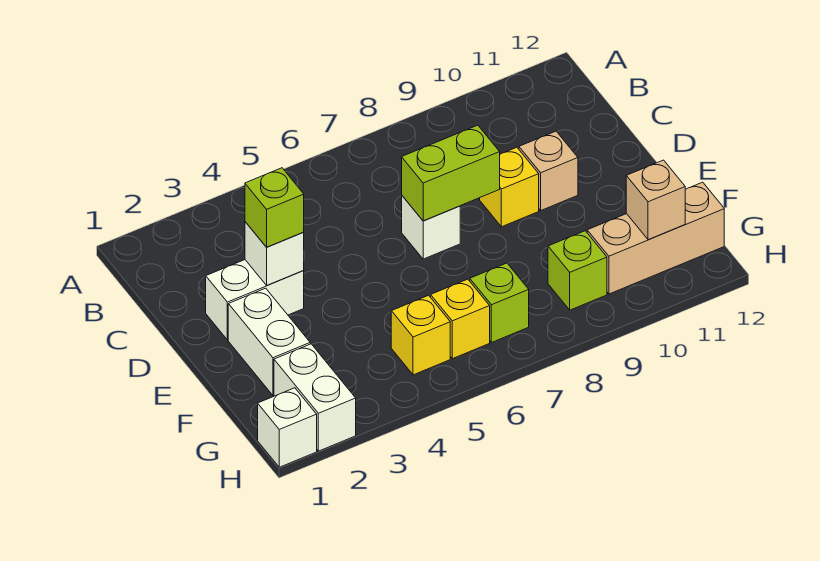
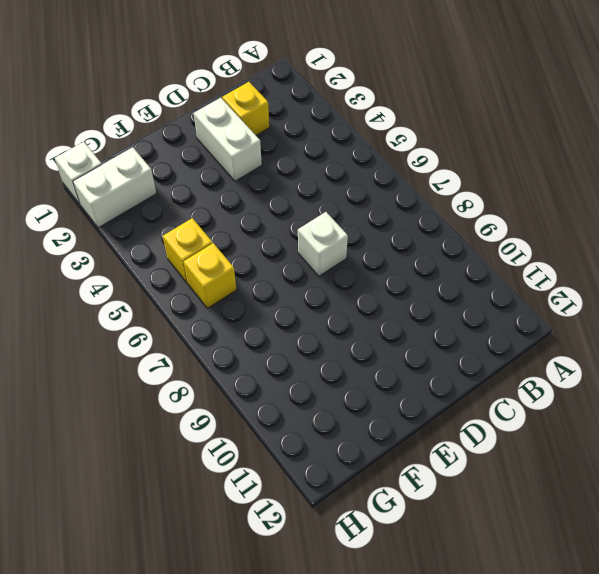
yellow 1x1 brick [222,82,269,135] -> yellow 1x1 brick moved to [480,147,539,227]
none -> tan 1x1 brick [519,131,578,210]
none -> white 1x2 brick [228,288,310,395]
none -> lime 1x1 brick [470,263,529,343]

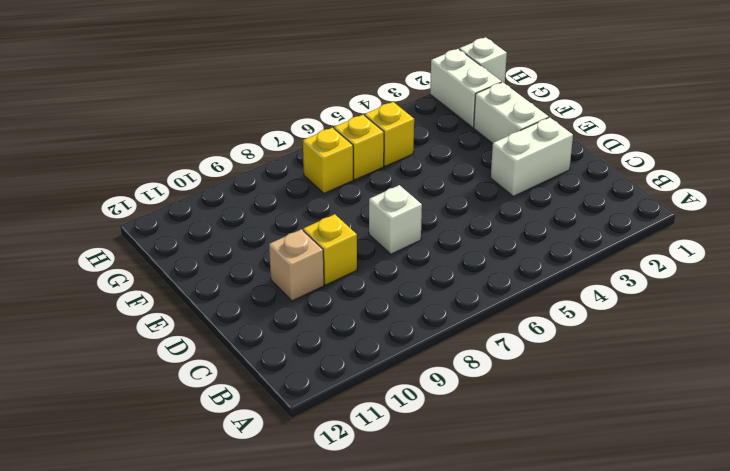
yellow 1x1 brick [303,128,353,193] -> lime 1x1 brick [470,263,529,343]
none -> lime 1x1 brick [548,231,607,310]
none -> tan 1x3 brick [587,182,724,294]
none -> white 1x1 brick [245,222,304,285]

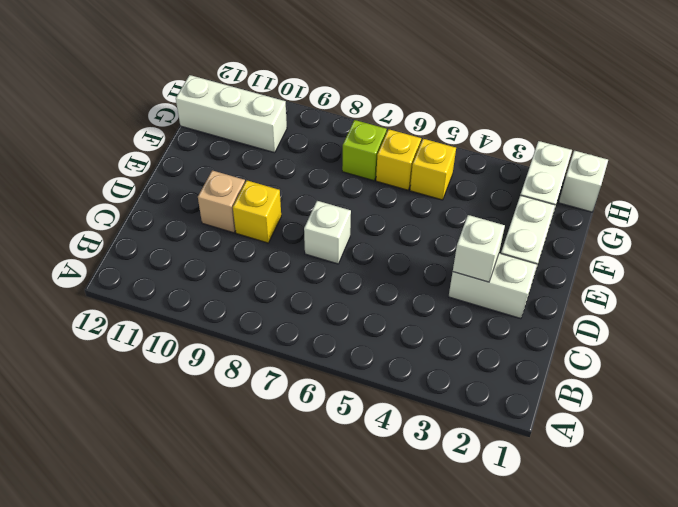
white 1x3 brick [176,75,287,153] -> tan 1x3 brick [587,182,724,294]
none -> lime 1x1 brick [548,231,607,310]
none -> lime 1x2 brick [402,125,500,221]
none -> tan 1x1 brick [626,160,685,240]

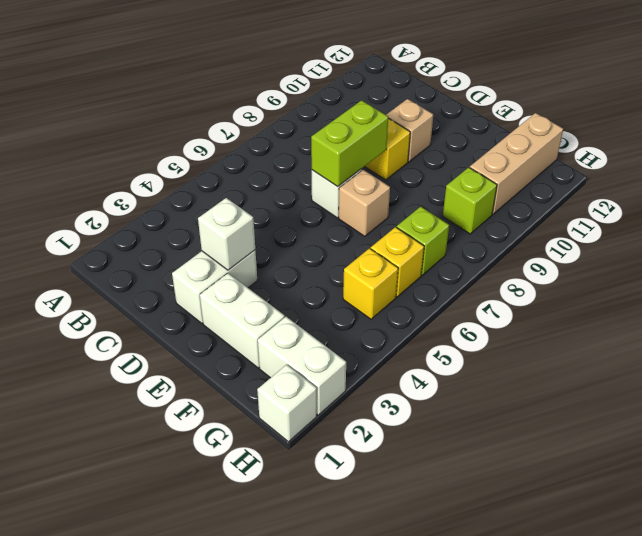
tan 1x1 brick [339,170,390,236] -> tan 1x1 brick moved to [626,160,685,240]
none -> lime 1x1 brick [245,168,304,247]

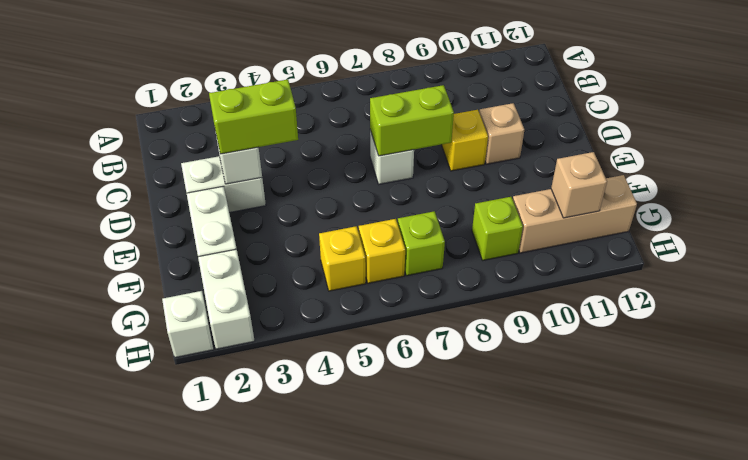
lime 1x2 brick [209,80,298,154] -> lime 1x1 brick [245,168,304,247]

